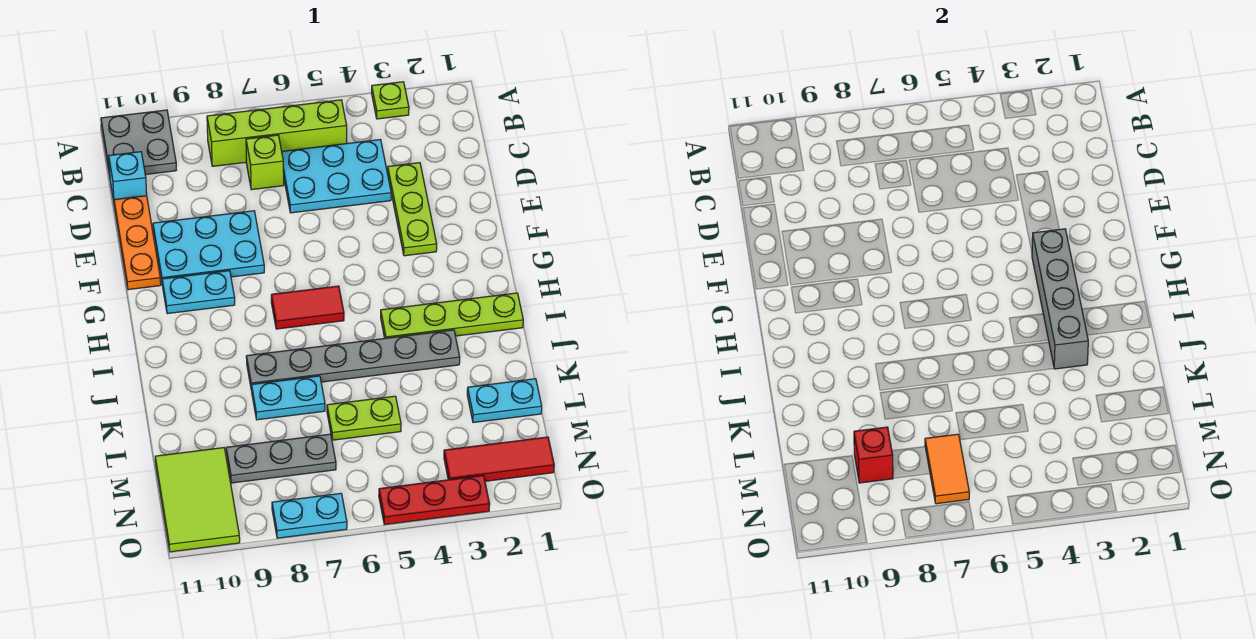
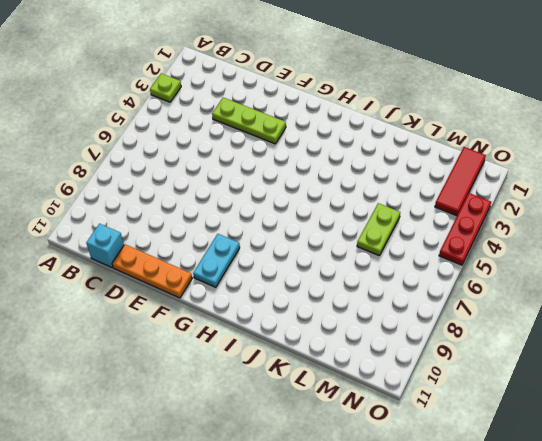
none -> grey 2x2 plate [101,110,176,176]
none -> lime 1x4 brick [207,100,347,166]
none -> cyan 2x3 plate [282,140,391,213]

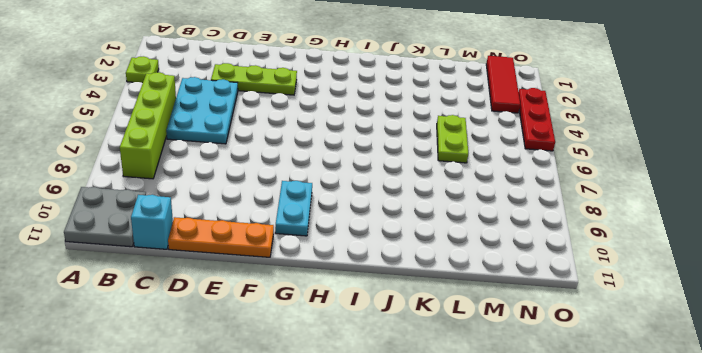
none -> lime 1x1 brick [246,135,284,190]
none -> cyan 2x3 plate [153,211,264,280]
none -> red 1x2 tile [271,286,344,329]

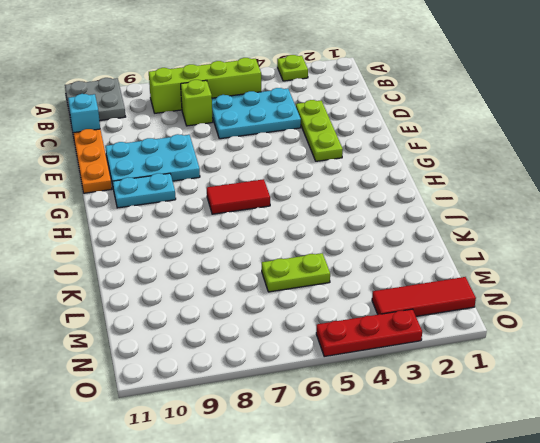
none -> lime 1x4 plate [381,293,523,338]
none -> grey 1x6 plate [246,330,460,390]
none -> cyan 1x2 plate [251,376,325,420]

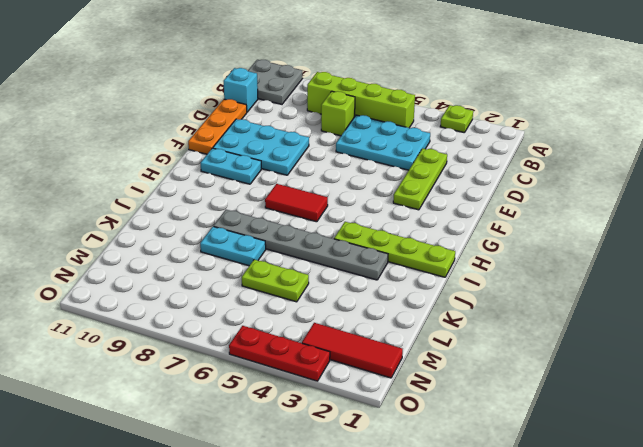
none -> cyan 1x2 plate [467,379,542,423]
none -> grey 1x3 plate [226,434,336,483]
none -> lime 2x3 tile [155,448,240,552]

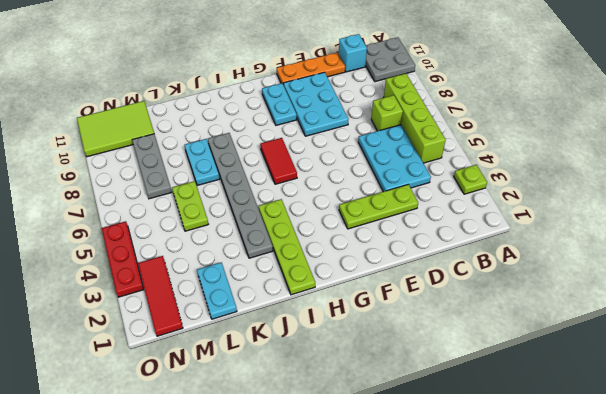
none -> cyan 1x2 plate [272,493,347,538]
none -> grey 1x4 brick [1032,229,1088,369]
none -> orange 1x2 tile [925,434,969,504]

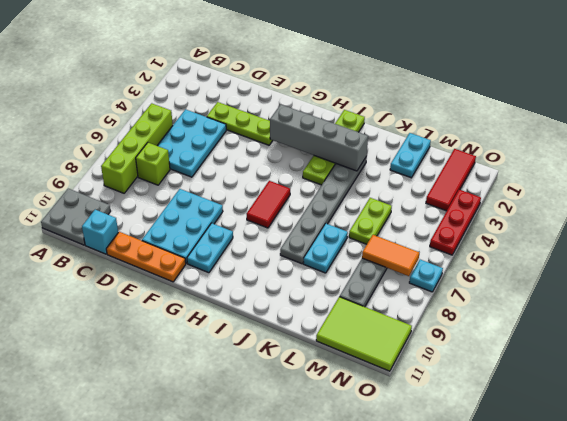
cyan 1x1 plate [409,260,443,292] -> cyan 1x2 plate [272,493,347,538]
none -> lime 1x1 plate [372,82,409,119]
none -> red 1x1 brick [854,427,893,483]

